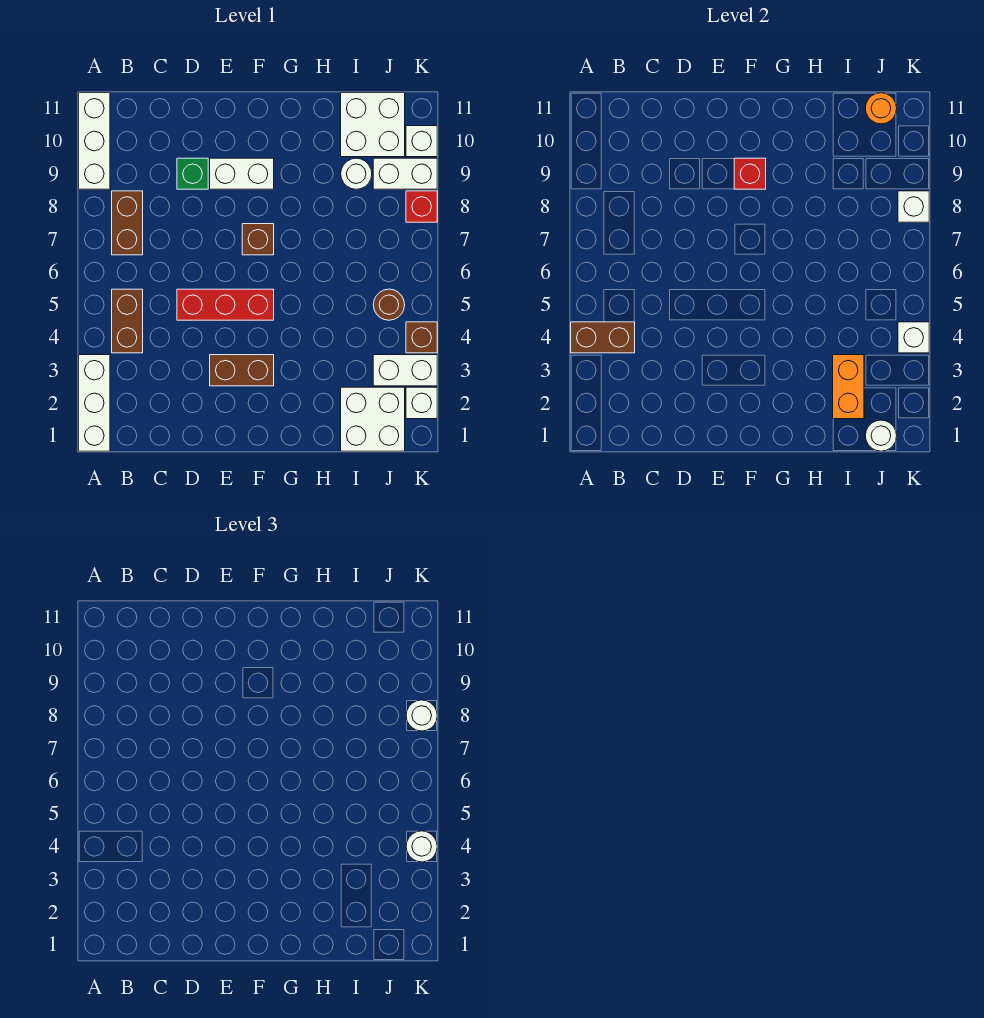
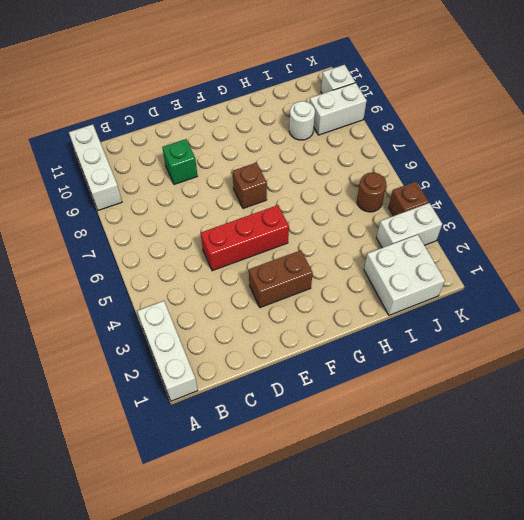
none -> brown 1x2 brick [112,289,143,353]
none -> brown 1x2 brick [112,191,143,255]
none -> white 1x2 brick [210,158,274,189]

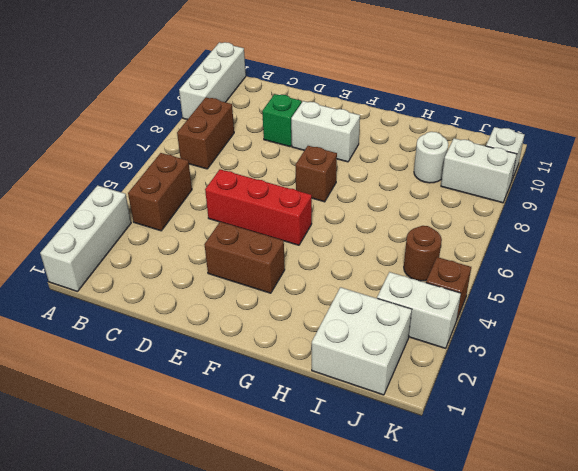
none -> white 2x2 brick [341,93,405,157]
none -> white 1x1 brick [406,387,437,419]
none -> red 1x1 brick [406,191,437,222]

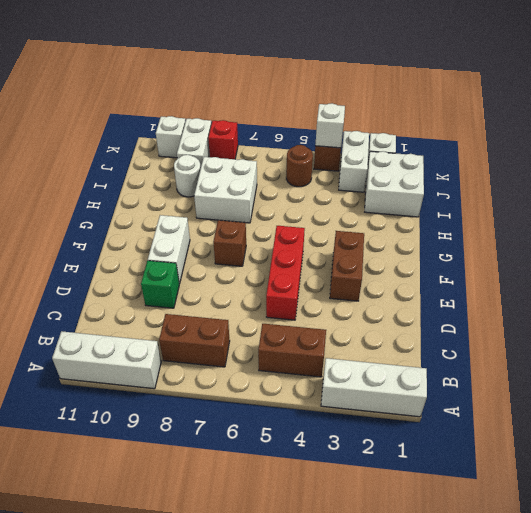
white 2x2 brick [194,157,257,223] -> white 2x2 brick moved to [341,93,405,157]
none -> brown 1x2 brick [571,322,635,353]
none -> red 1x1 brick [734,158,766,189]
none -> orange 1x2 brick [833,355,864,419]

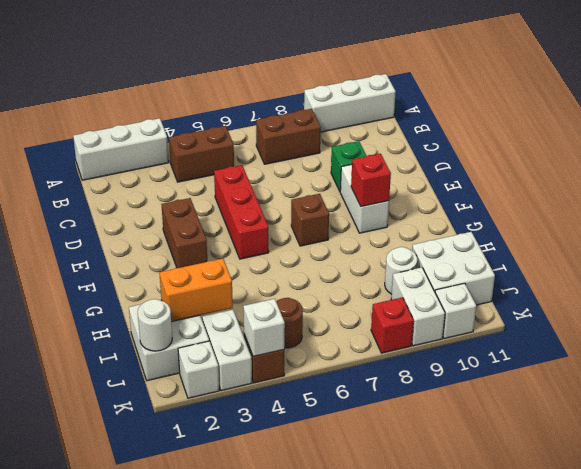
none -> brown 1x2 brick [571,322,635,353]
none -> orange 1x1 round brick [865,93,897,124]
none -> white 1x1 brick [898,191,929,222]

